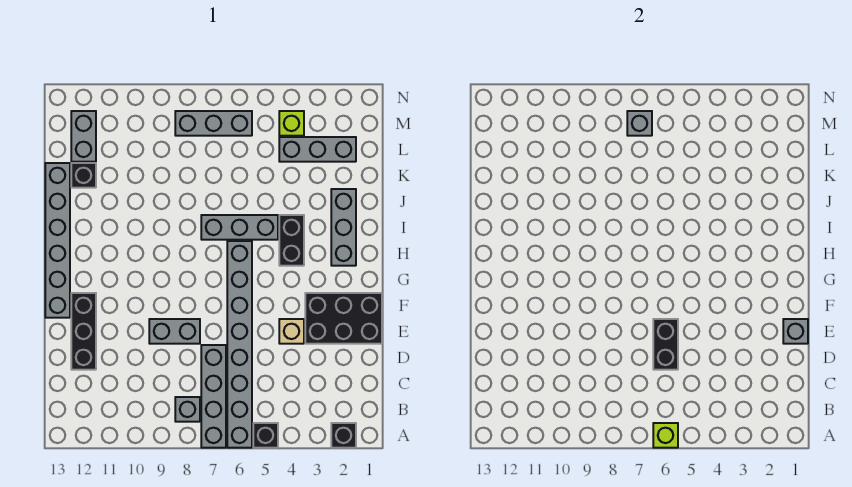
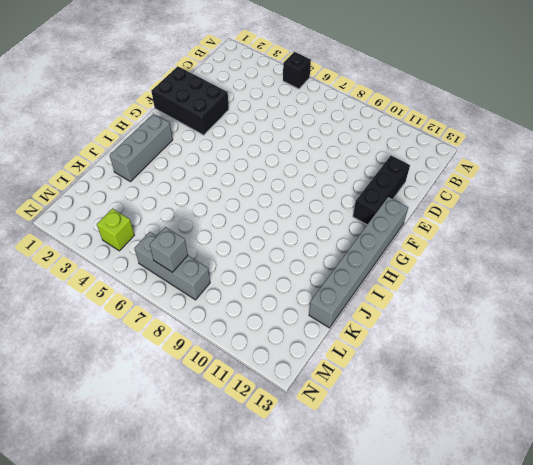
none -> black 1x1 brick [331,423,356,448]
none -> grey 1x8 brick [227,241,252,448]
none -> grey 1x4 brick [201,345,226,448]

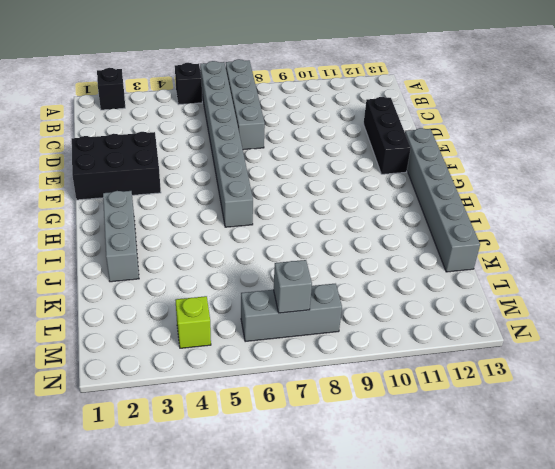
none -> grey 1x1 brick [175,397,200,422]
none -> tan 1x1 brick [279,319,304,344]
none -> grey 1x2 brick [149,319,200,344]

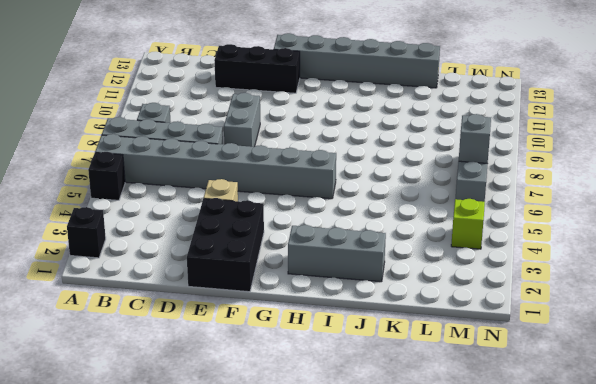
none -> black 1x2 brick [279,215,304,266]
none -> grey 1x3 brick [201,215,278,240]
none -> black 1x1 brick [71,163,96,188]

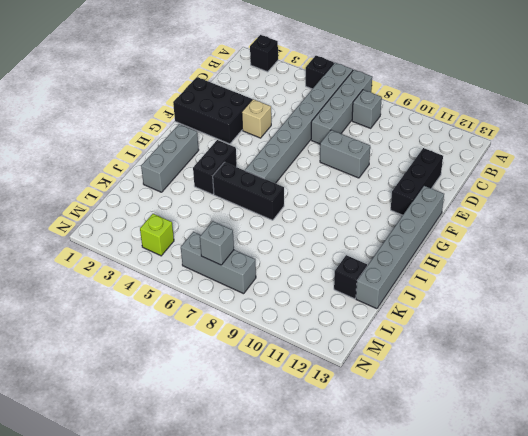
black 1x3 brick [213,162,284,220] -> grey 1x3 brick [201,215,278,240]
none -> grey 1x3 brick [279,137,356,162]
none -> grey 1x2 brick [71,111,96,162]
none -> lime 1x1 brick [653,423,678,448]

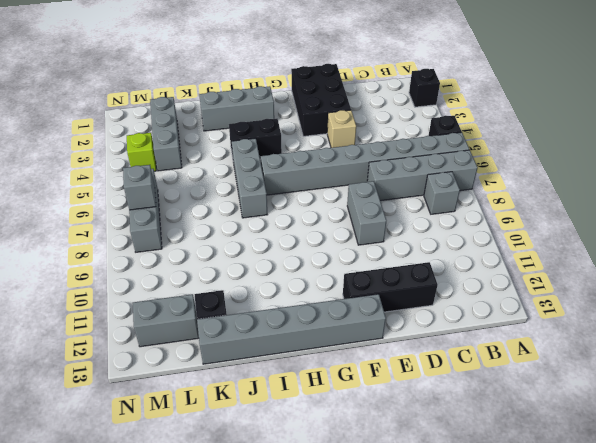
none -> lime 1x1 brick [653,423,678,448]
none -> black 1x2 brick [653,319,678,370]
none -> grey 1x1 brick [783,319,808,344]

